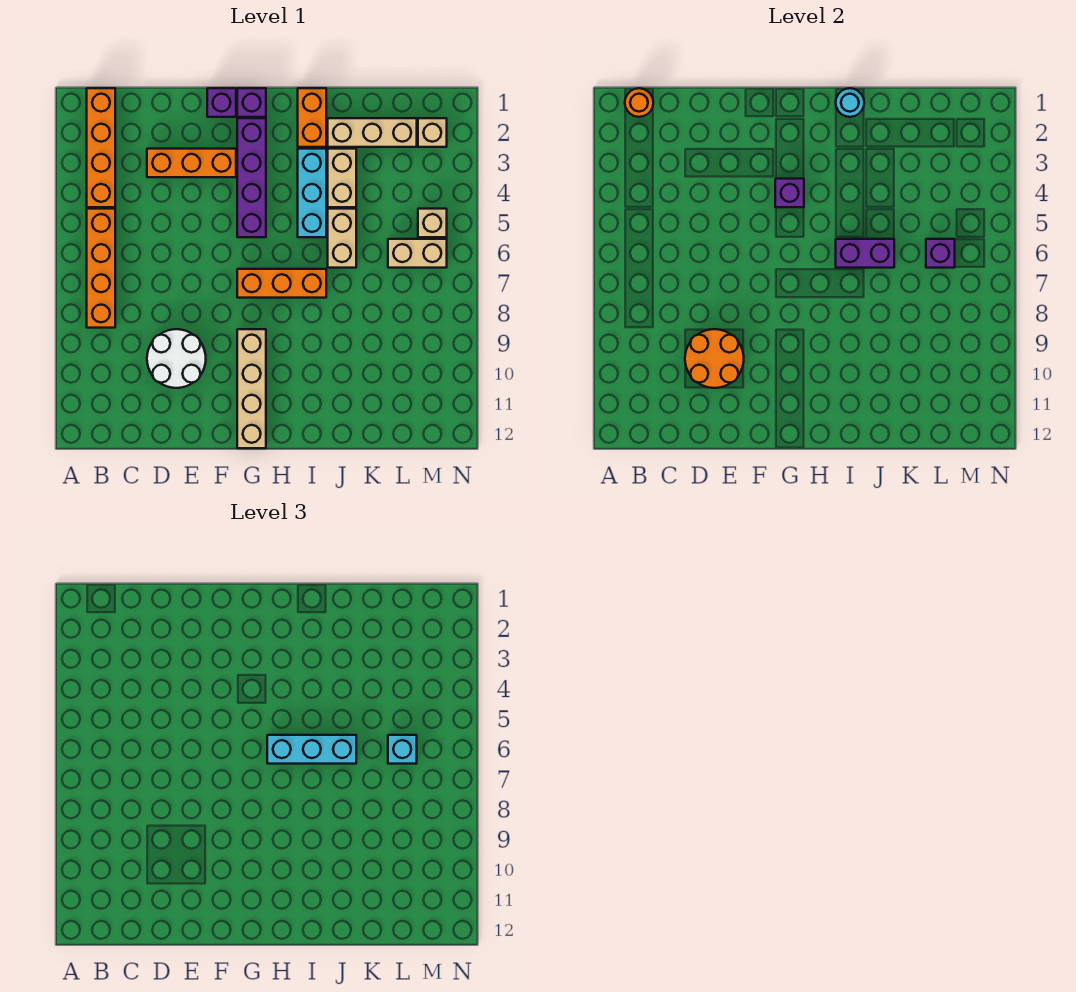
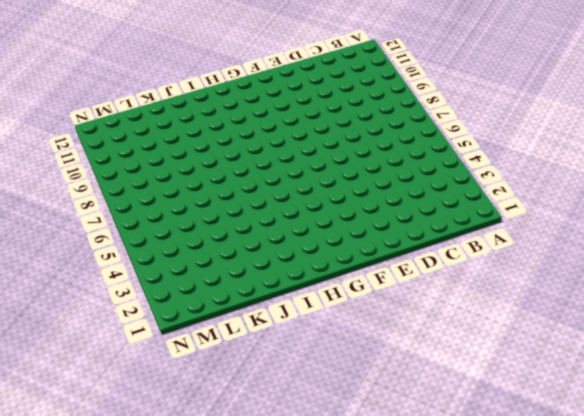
none -> orange 1x4 brick [87,88,115,207]
none -> orange 1x4 brick [87,209,115,328]
none -> orange 1x3 brick [147,149,236,177]

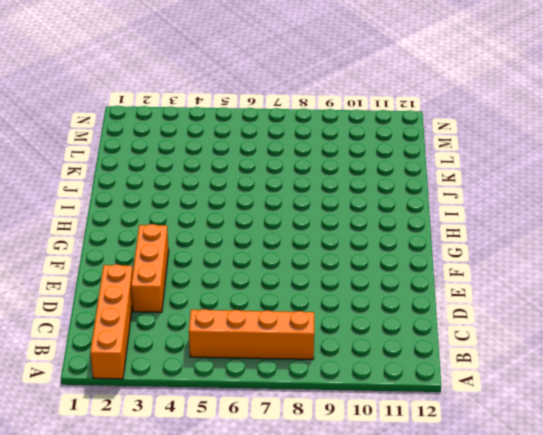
orange 1x4 brick [90,264,133,379] -> orange 1x4 brick turned to [87,88,115,207]
none -> white 2x2 round brick [147,329,206,388]
none -> purple 1x1 brick [207,88,236,117]
none -> purple 1x1 brick [237,88,266,117]

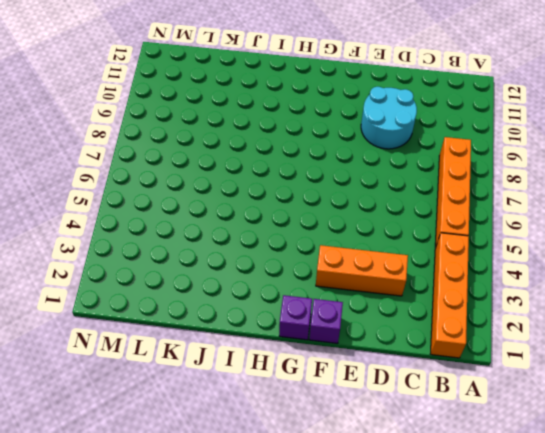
cyan 2x2 round brick [361,87,417,149] -> white 2x2 round brick [147,329,206,388]
none -> purple 1x4 brick [237,118,266,237]
none -> orange 1x3 brick [237,269,326,298]
none -> tan 1x4 brick [237,329,266,448]

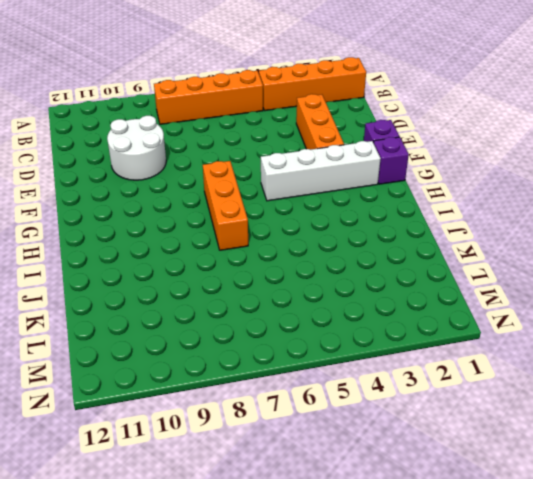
white 1x4 brick [261,141,381,201] -> purple 1x4 brick [237,118,266,237]
none -> tan 1x4 brick [237,329,266,448]
none -> orange 1x2 brick [298,88,326,147]
none -> cyan 1x3 brick [298,149,326,237]

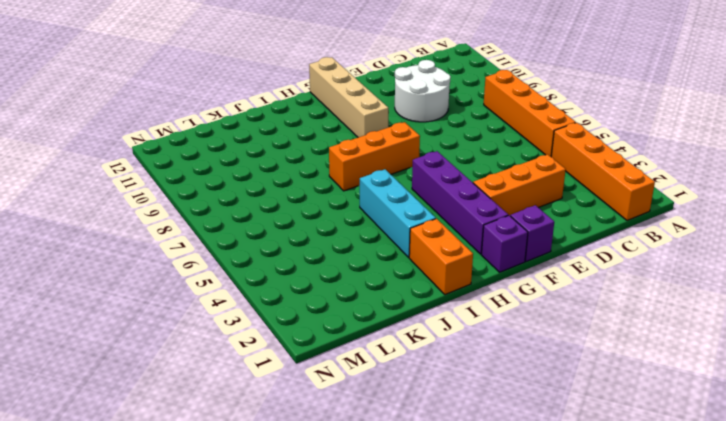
none -> tan 1x3 brick [328,118,417,147]
none -> tan 1x2 brick [328,149,356,207]
none -> tan 1x2 brick [328,209,356,268]

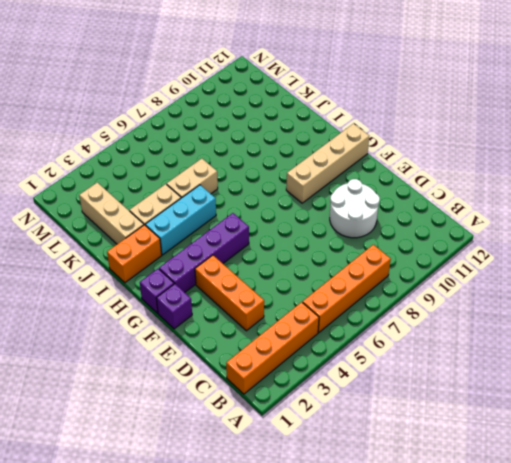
none -> orange 1x3 brick [237,269,326,298]
none -> tan 1x2 brick [388,239,447,268]
none -> tan 1x1 brick [418,118,447,147]

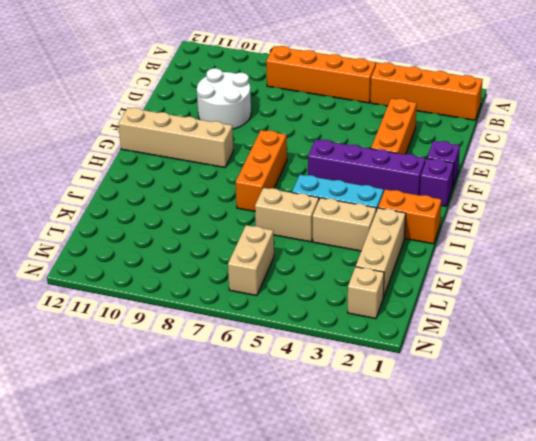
none -> tan 1x1 brick [418,209,447,237]
none -> orange 1x1 round brick [625,88,653,117]
none -> orange 2x2 round brick [685,329,744,388]

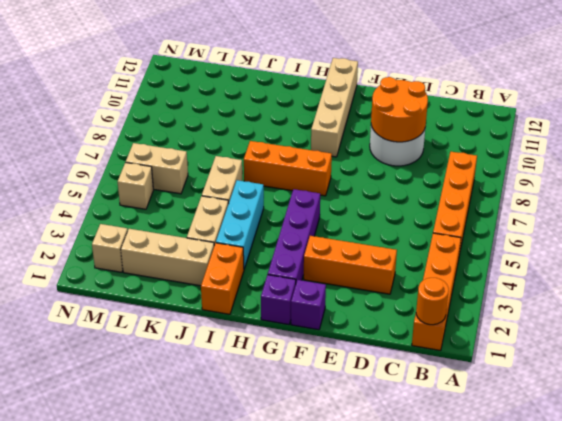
none -> purple 1x1 brick [775,179,804,207]
none -> cyan 1x1 round brick [836,88,864,117]
none -> purple 1x2 brick [836,239,894,268]

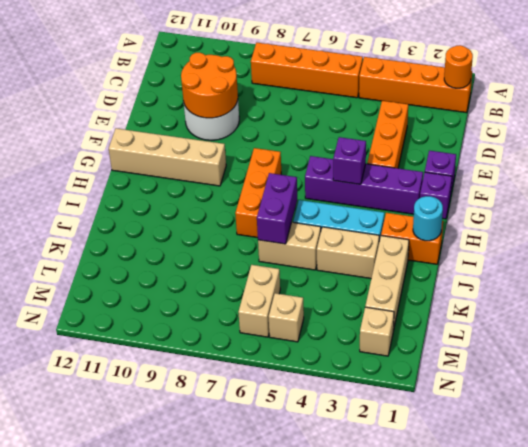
none -> purple 1x1 brick [926,239,955,268]
none -> cyan 1x3 brick [267,735,356,764]
none -> cyan 1x1 brick [388,735,417,764]

